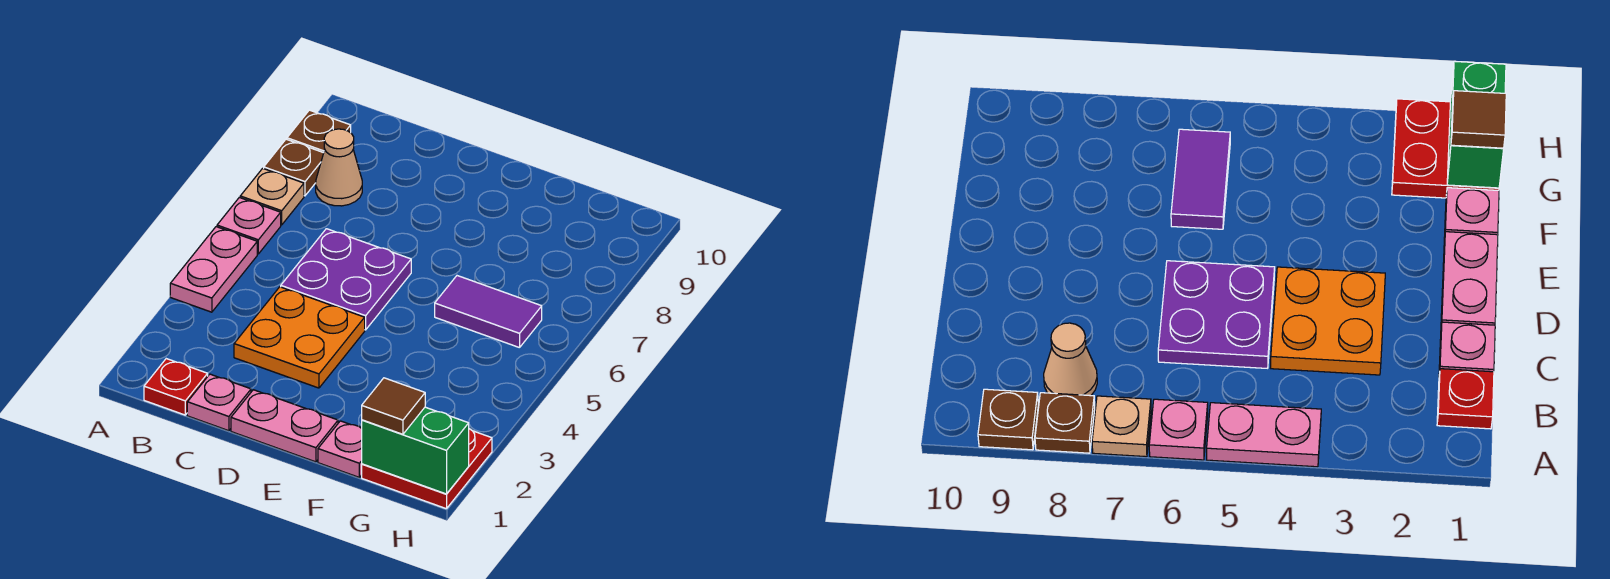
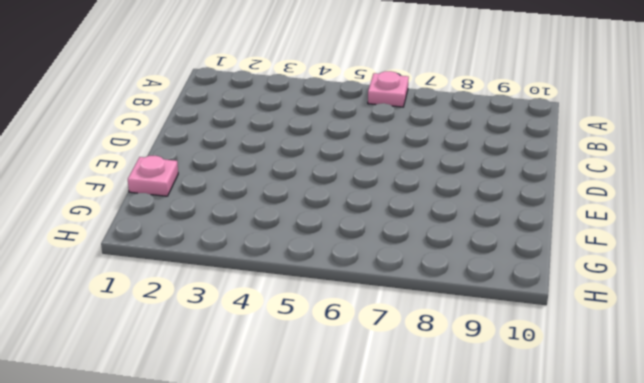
none -> pink 1x2 plate [170,227,257,312]
none -> tan 1x1 plate [240,168,304,225]
none -> brown 1x1 plate [264,139,324,196]

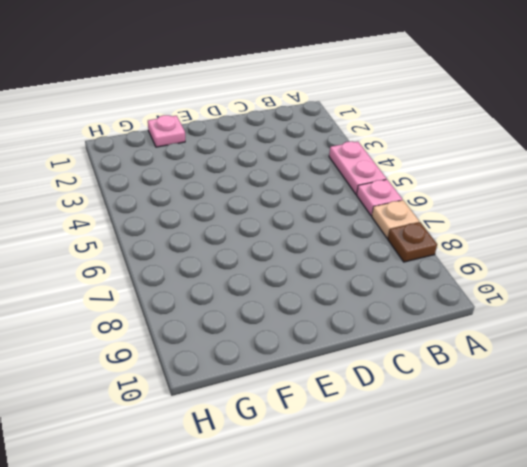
none -> brown 1x1 plate [287,110,351,153]
none -> red 1x1 plate [144,359,208,415]
none -> tan 1x1 cone [316,129,362,206]

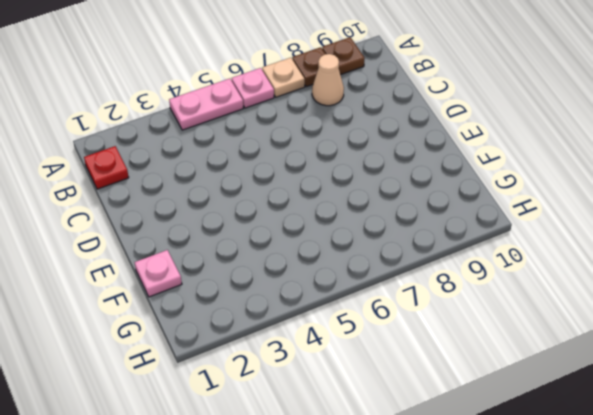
none -> pink 1x1 plate [187,374,251,431]
none -> orange 2x2 plate [234,287,365,388]
none -> purple 2x2 plate [281,229,411,330]

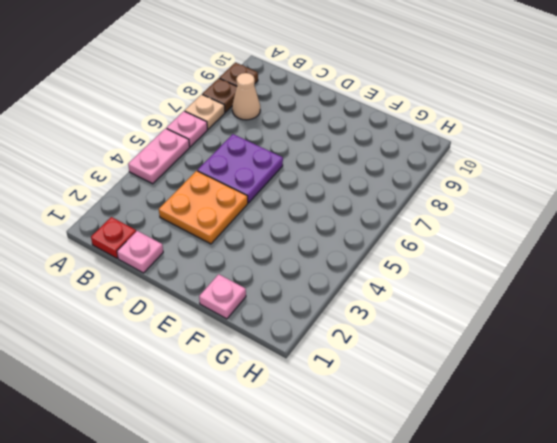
none -> pink 1x2 plate [231,390,338,462]
none -> purple 1x2 tile [435,276,542,348]
none -> red 2x2 plate [362,429,492,509]

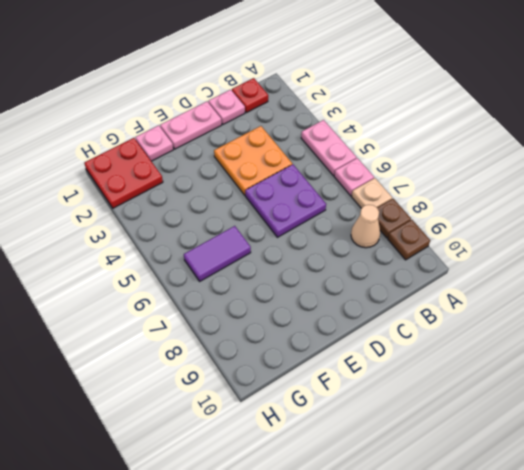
none -> green 1x2 brick [362,407,469,494]
none -> brown 1x1 tile [362,378,425,434]

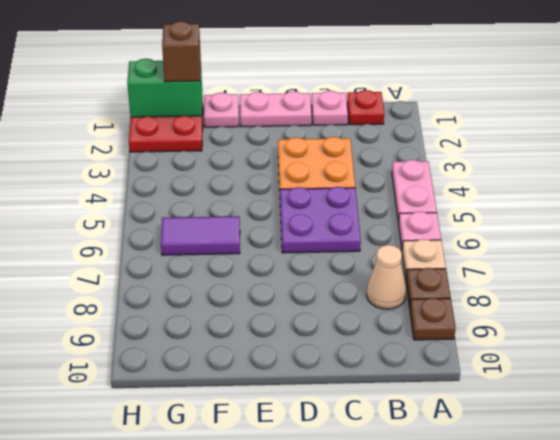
brown 1x1 brick [162,21,201,82] -> brown 1x1 tile [362,378,425,434]

